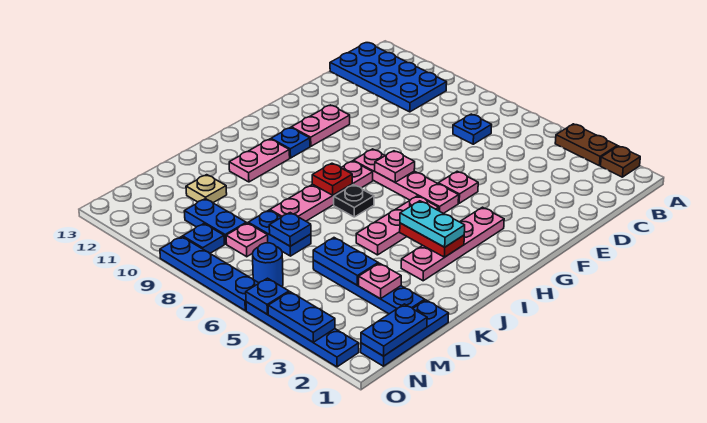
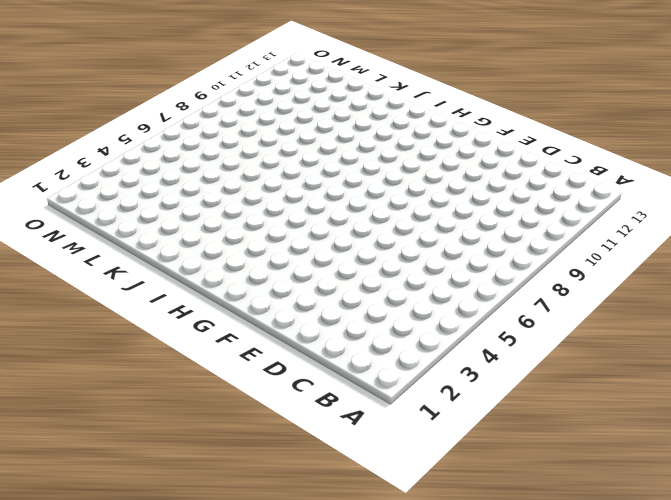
none -> brown 1x1 plate [601,146,640,177]
none -> brown 1x2 plate [555,124,617,166]
none -> blue 2x4 plate [330,43,447,112]
none -> blue 1x1 plate [453,114,492,144]

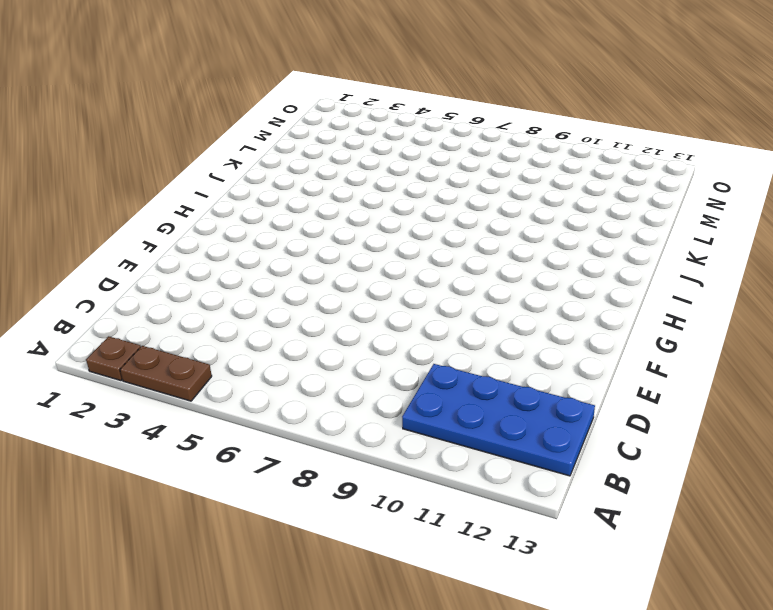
none -> blue 1x1 plate [453,114,492,144]
none -> pink 1x1 plate [438,171,478,203]
none -> pink 1x2 plate [291,105,350,146]
none -> pink 1x4 plate [401,207,504,281]

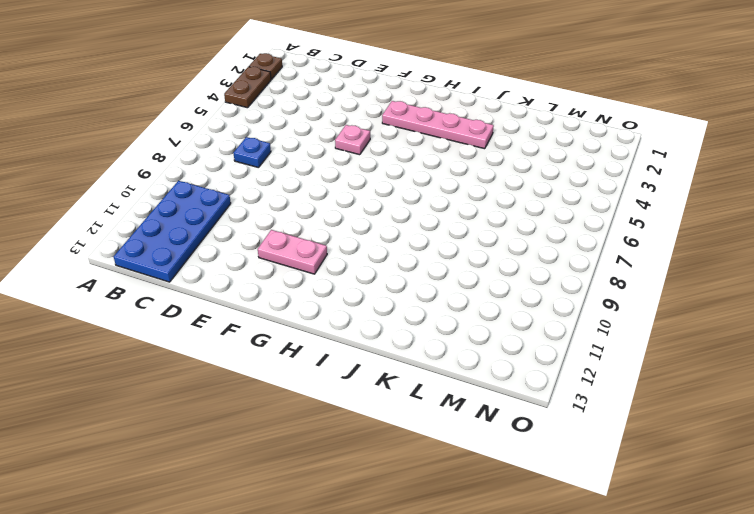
none -> pink 1x4 plate [353,149,459,213]
none -> pink 1x3 plate [356,196,439,255]
none -> pink 1x4 plate [270,161,373,221]
none -> blue 1x1 plate [271,128,310,158]

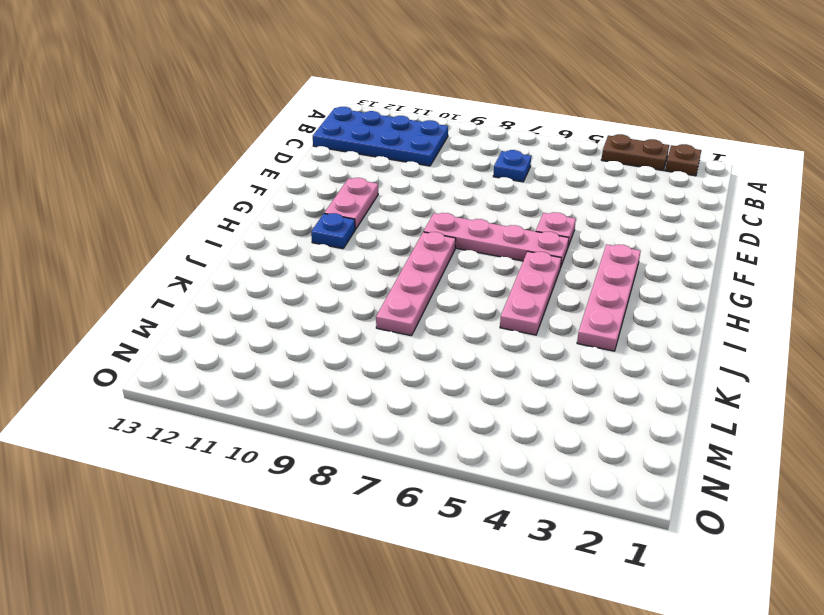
none -> black 1x1 plate [334,185,374,217]
none -> pink 1x2 plate [229,139,290,182]
none -> blue 1x3 plate [361,300,449,366]
none -> blue 1x4 plate [313,260,425,314]

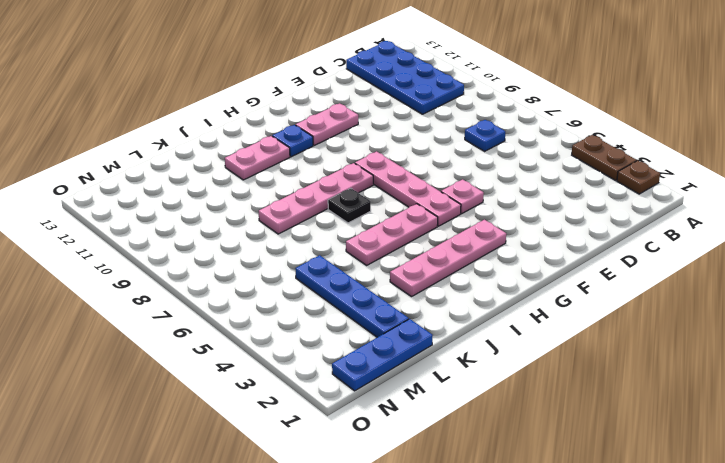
none -> blue 1x2 plate [248,210,311,256]
none -> tan 1x1 plate [186,175,227,203]
none -> pink 1x1 plate [226,223,268,257]
none -> blue 1x2 plate [184,199,246,244]

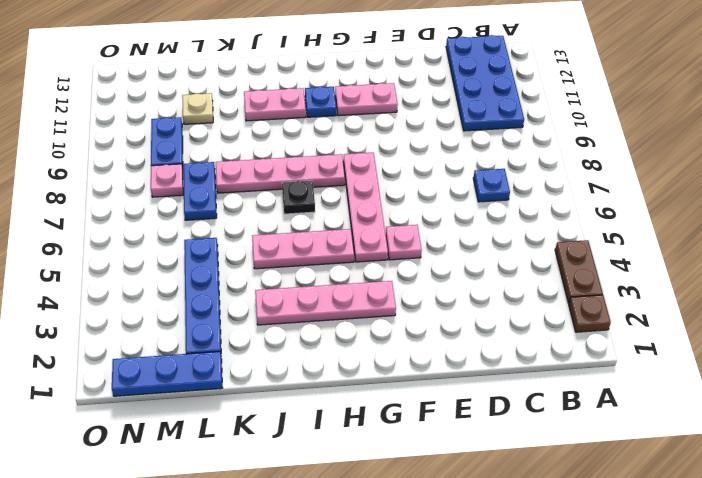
none -> blue 1x1 round brick [253,243,283,287]
none -> blue 1x1 plate [183,224,224,253]
none -> blue 1x4 plate [246,302,359,367]
none -> blue 1x4 plate [160,237,259,311]

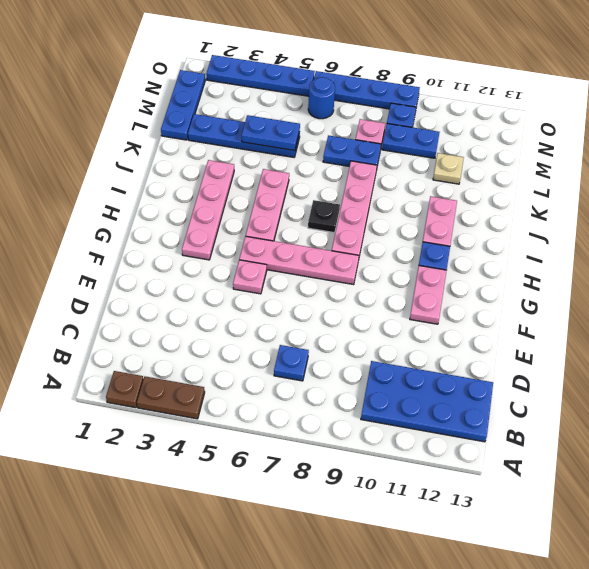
none -> pink 1x1 plate [375,151,415,182]
none -> red 1x2 plate [400,223,464,257]
none -> red 1x1 plate [312,163,352,195]
none -> pink 1x1 plate [359,263,401,299]

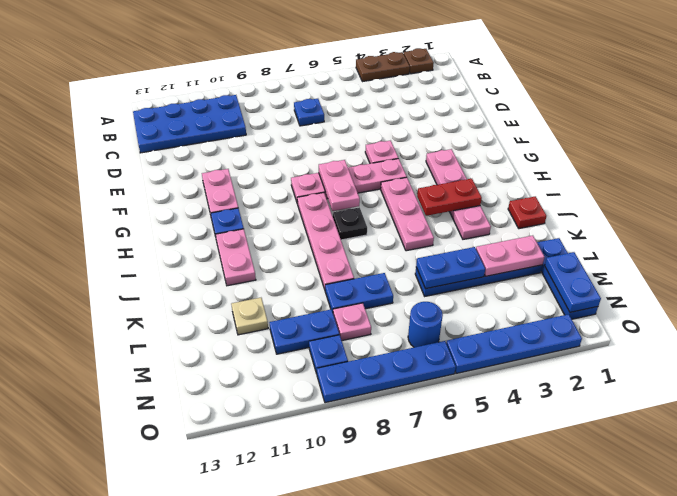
pink 1x2 plate [319,160,360,211] -> pink 1x1 plate [375,151,415,182]
red 1x1 plate [508,196,546,229] -> red 1x1 plate moved to [312,163,352,195]
pink 1x2 plate [476,236,544,276] -> pink 1x1 plate [359,263,401,299]
none -> blue 1x1 plate [269,213,311,246]
none -> blue 1x2 plate [268,292,335,342]
none -> blue 1x1 plate [246,278,289,314]
none -> cyan 1x2 plate [400,201,465,247]

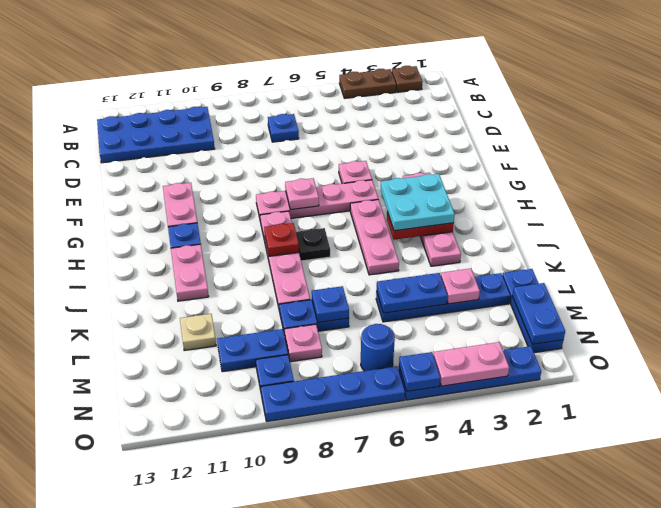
cyan 2x2 plate [381,174,455,231] -> cyan 1x2 plate [400,201,465,247]
pink 1x2 plate [433,342,509,386] -> blue 1x2 plate [268,292,335,342]

